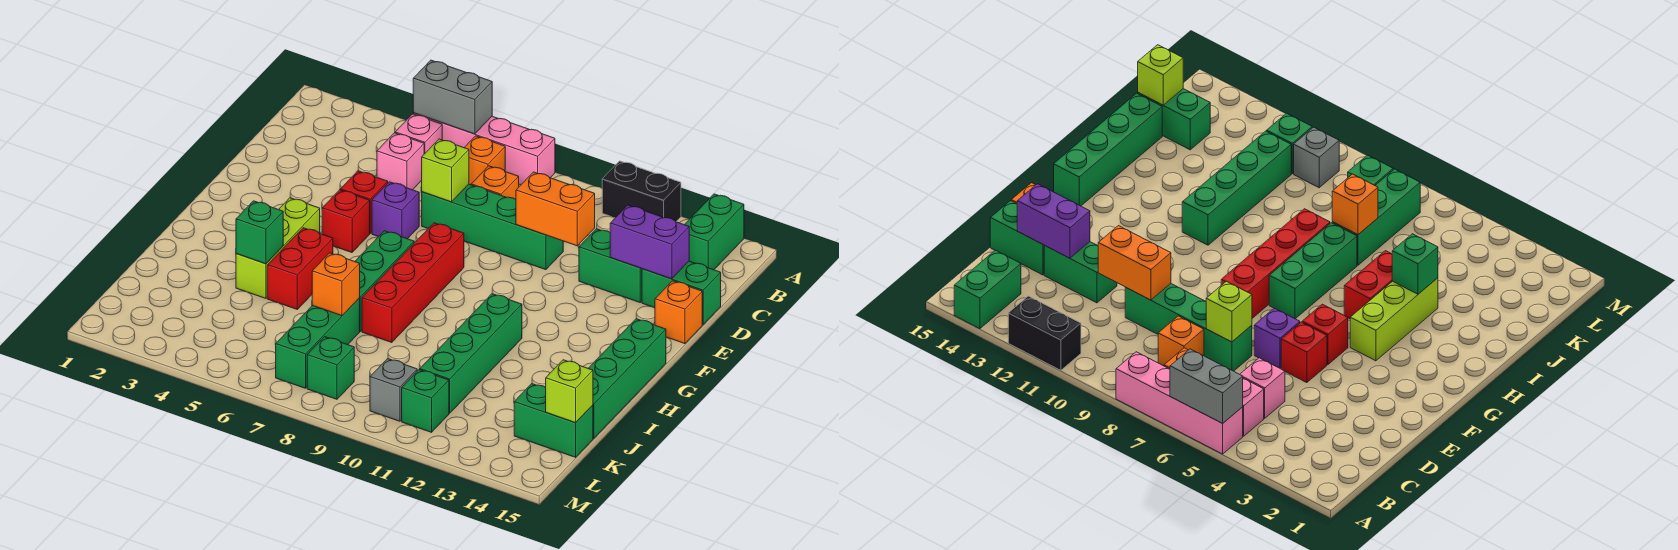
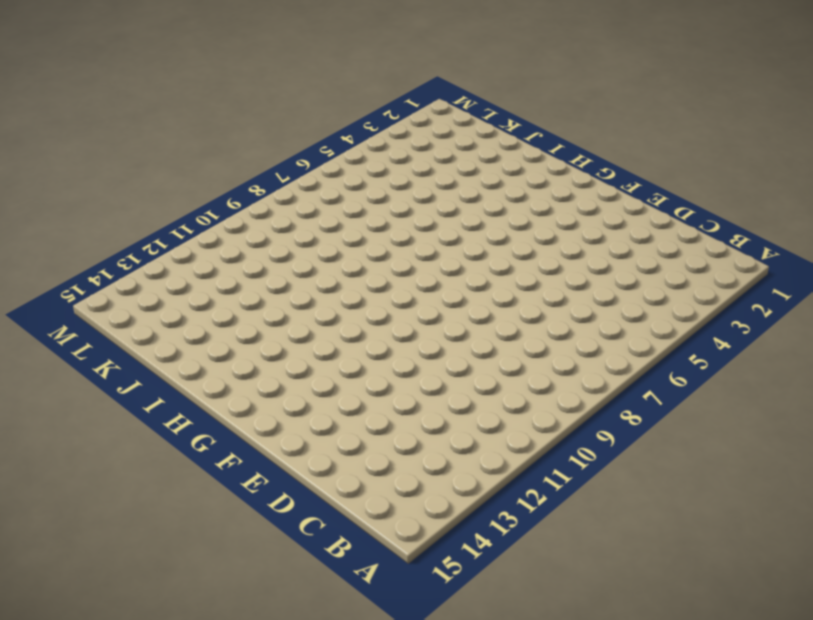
none -> pink 1x4 brick [413,113,555,185]
none -> black 1x2 brick [602,161,681,222]
none -> green 1x2 brick [685,194,744,270]
none -> pink 1x1 brick [395,114,442,154]

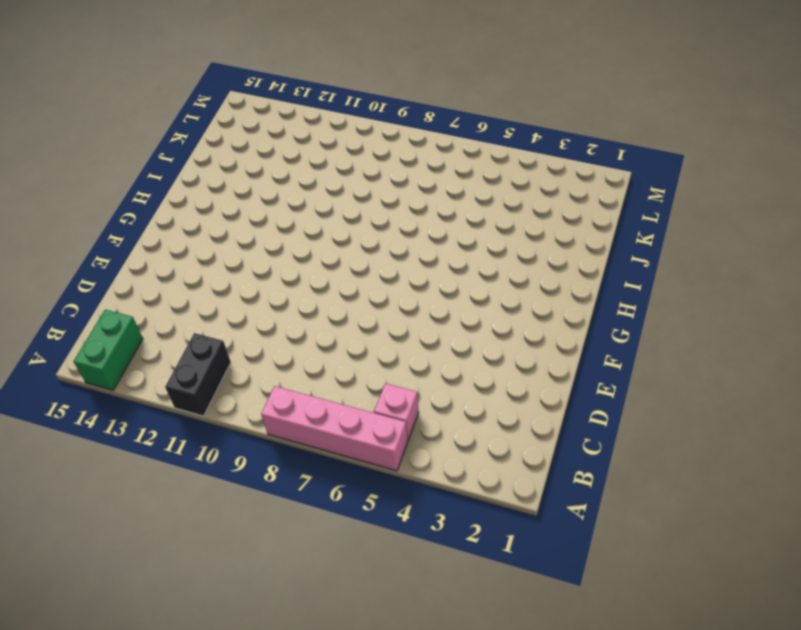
black 1x2 brick [165,333,231,416] -> black 1x2 brick turned to [602,161,681,222]
none -> orange 1x1 brick [464,136,505,185]
none -> pink 1x1 brick [377,133,424,190]
none -> orange 1x1 brick [471,166,519,199]
none -> green 1x4 brick [422,184,563,270]

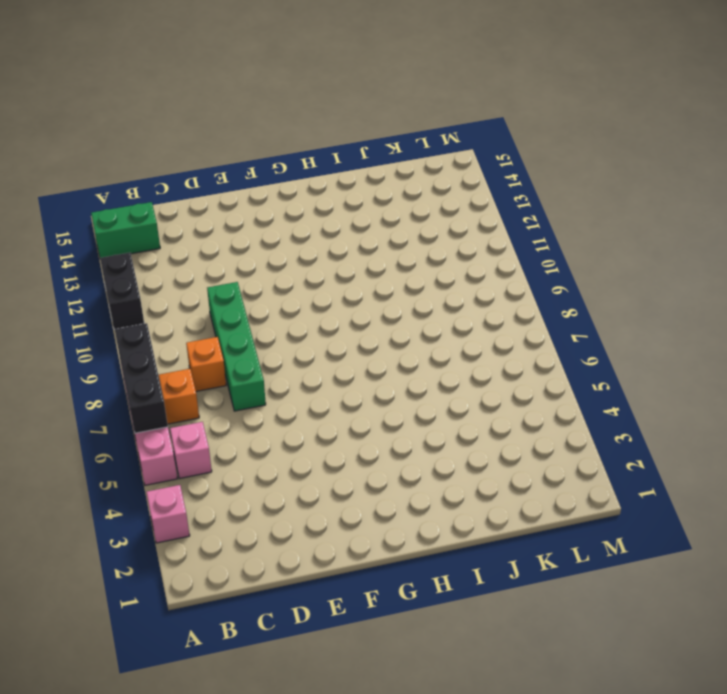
pink 1x1 brick [146,485,190,543] -> pink 1x1 brick moved to [377,133,424,190]
black 1x3 brick [115,323,168,433] -> grey 1x2 brick [413,60,492,134]
none -> green 1x2 brick [579,229,642,302]
none -> green 1x2 brick [642,261,721,324]
none -> red 1x1 brick [340,171,388,233]
none -> purple 1x1 brick [372,182,419,239]

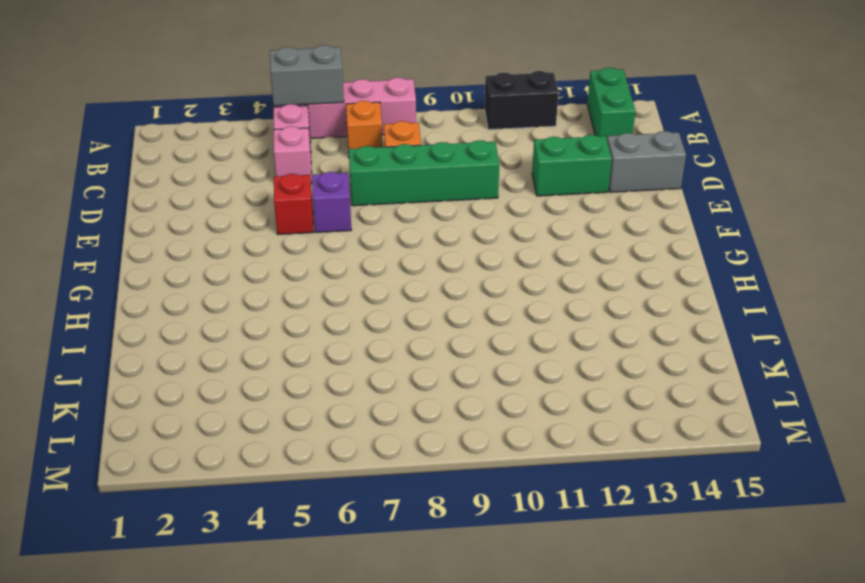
grey 1x2 brick [607,131,686,192] -> green 1x2 brick [642,261,721,324]
none -> orange 1x1 brick [655,281,702,344]
none -> red 1x1 brick [322,190,370,253]
none -> red 1x4 brick [362,223,464,343]
none -> lime 1x3 brick [236,198,320,298]

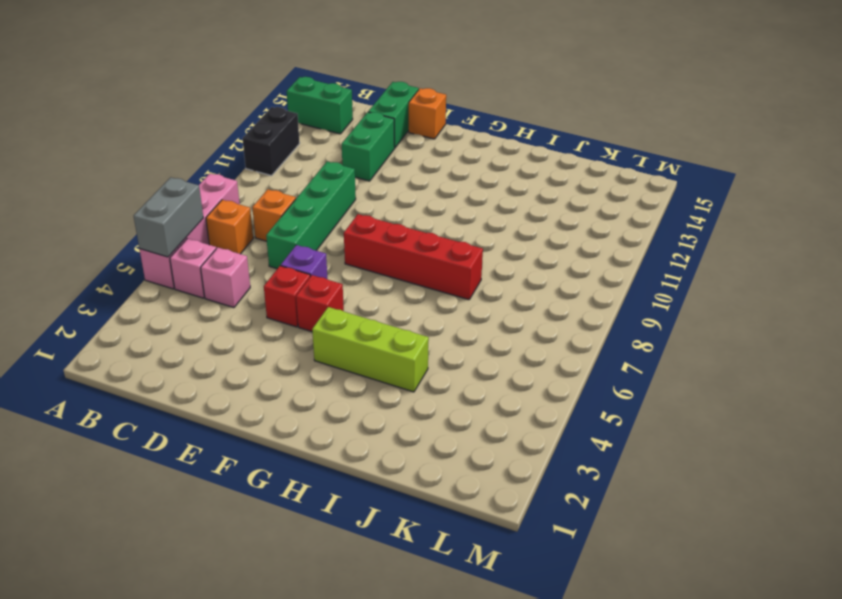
none -> green 1x3 brick [355,231,414,331]
none -> green 1x4 brick [588,319,666,438]
none -> red 1x2 brick [267,228,333,309]
none -> green 1x4 brick [419,294,522,413]

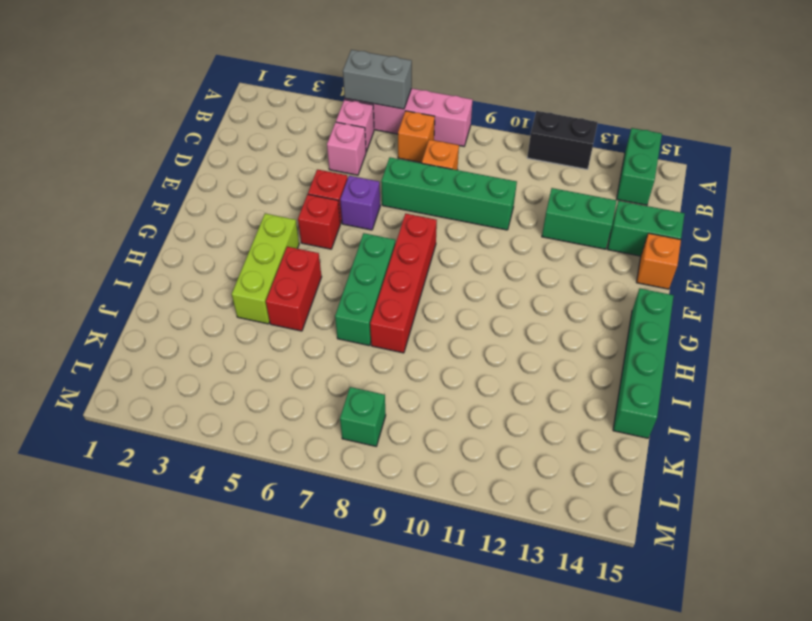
none -> green 1x4 brick [419,294,522,413]
none -> green 1x3 brick [276,298,360,388]
none -> green 1x2 brick [514,384,593,457]
none -> grey 1x1 brick [370,359,417,421]

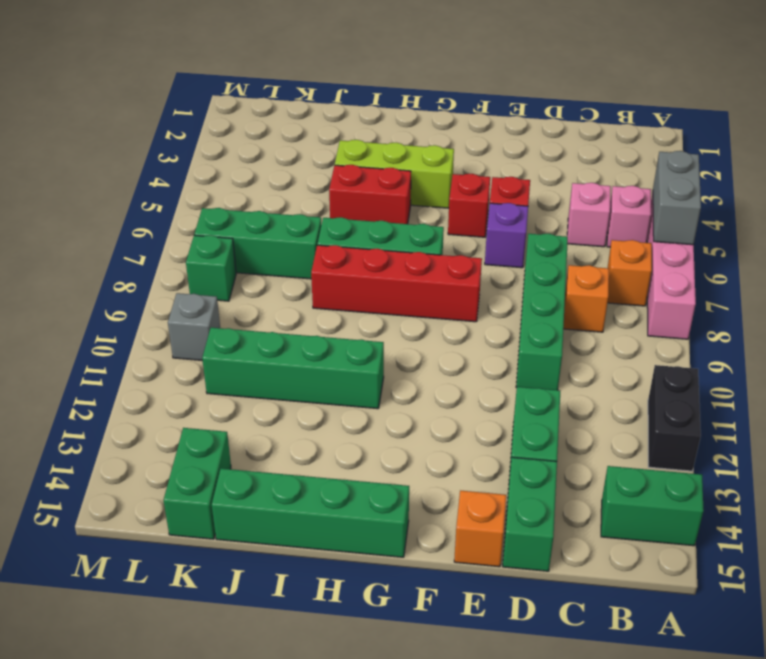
none -> green 1x1 brick [402,370,449,432]
none -> lime 1x1 brick [422,139,469,202]
none -> orange 1x2 brick [516,172,595,246]
none -> purple 1x2 brick [610,205,689,279]

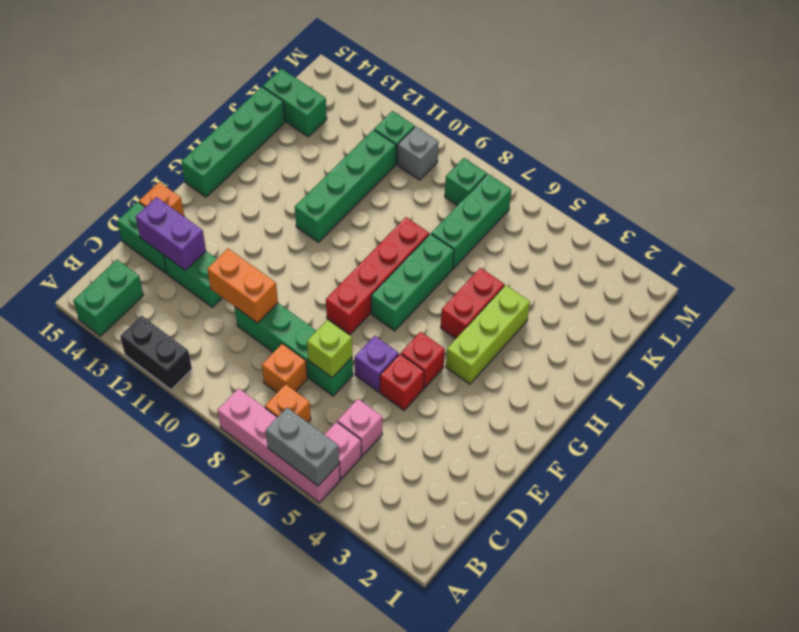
none -> green 1x1 brick [236,201,283,264]
none -> orange 1x1 brick [312,253,360,316]
none -> lime 1x1 brick [546,360,593,423]

